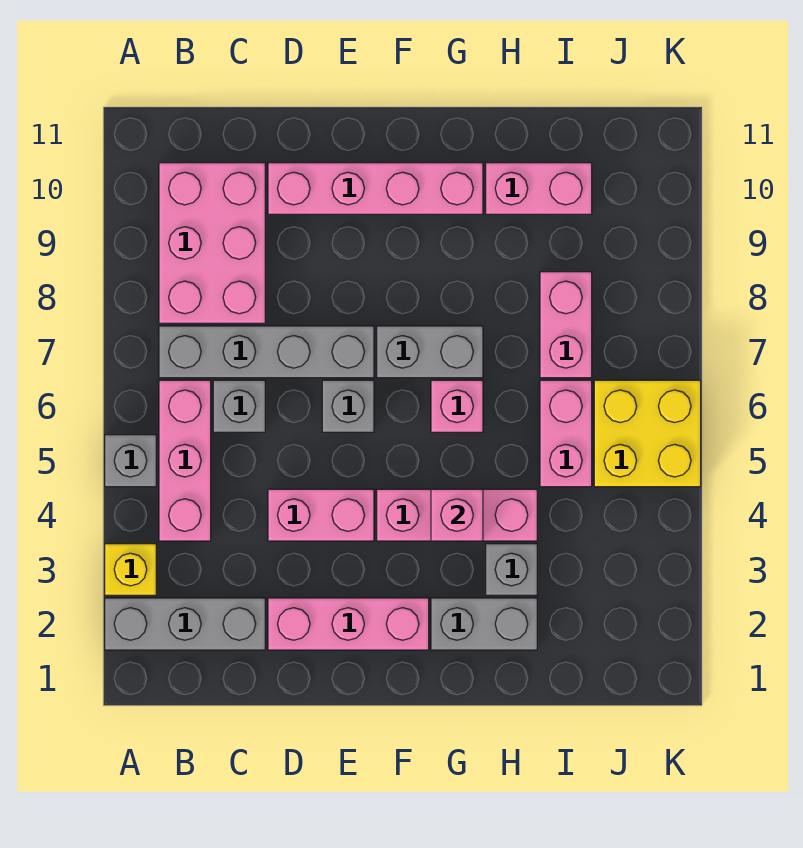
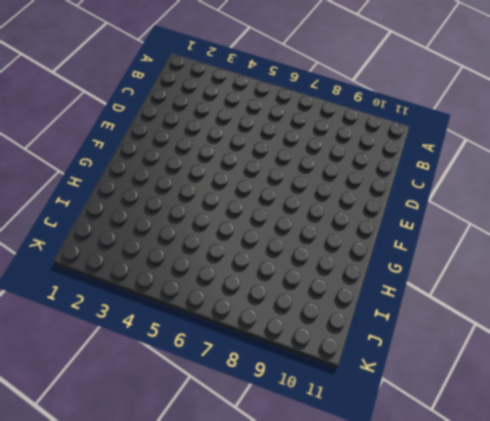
none -> grey 1x3 brick [105,598,265,650]
none -> yellow 1x1 brick [105,544,156,595]
none -> grey 1x1 brick [105,435,156,487]

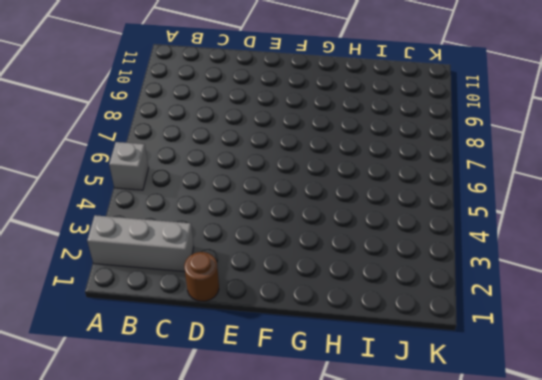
brown 1x1 round brick [184,252,219,301] -> none
none -> yellow 1x1 brick [105,544,156,595]
none -> pink 1x3 brick [159,380,211,541]
none -> grey 1x4 brick [159,326,374,378]

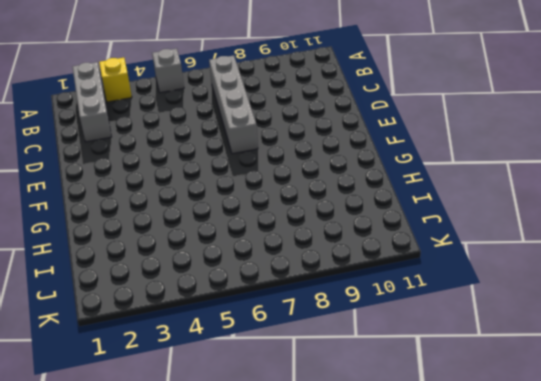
none -> pink 1x3 brick [159,380,211,541]
none -> pink 2x3 brick [159,163,265,323]
none -> grey 1x1 brick [213,380,265,432]

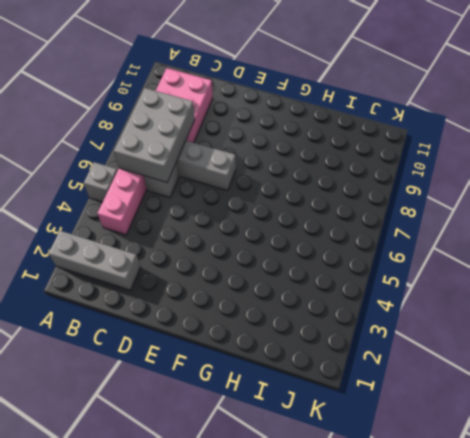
grey 2x3 brick [114,88,195,182] -> none
none -> yellow 1x1 brick [105,544,156,595]
none -> pink 1x3 brick [268,598,429,650]
none -> pink 1x2 brick [268,489,374,541]

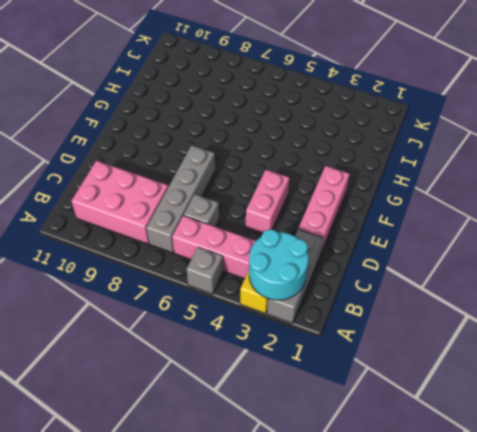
cyan 2x2 round brick [249,229,309,300] -> none
none -> pink 1x4 brick [268,163,483,214]
none -> grey 1x1 brick [322,380,374,432]
none -> pink 1x3 brick [377,489,537,541]

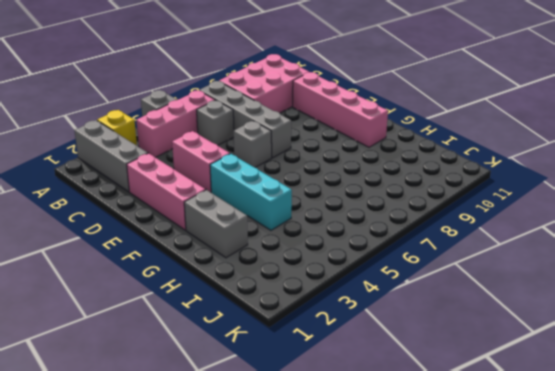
cyan 1x3 brick [210,154,292,230] -> pink 1x3 brick [377,489,537,541]
none -> grey 1x2 brick [377,326,483,378]
none -> pink 1x1 brick [431,380,483,432]
none -> grey 1x1 brick [486,544,537,595]

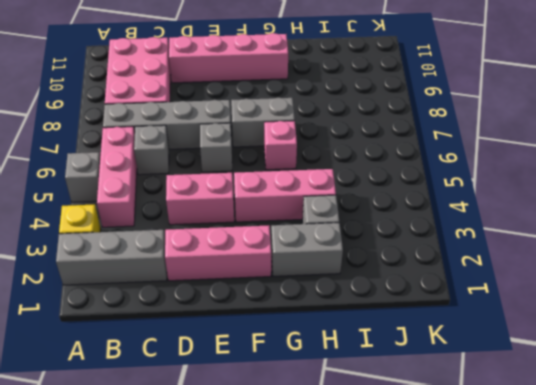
none -> pink 1x2 brick [486,163,592,214]
none -> pink 1x2 brick [540,380,592,487]
none -> pink 1x2 brick [540,272,592,378]

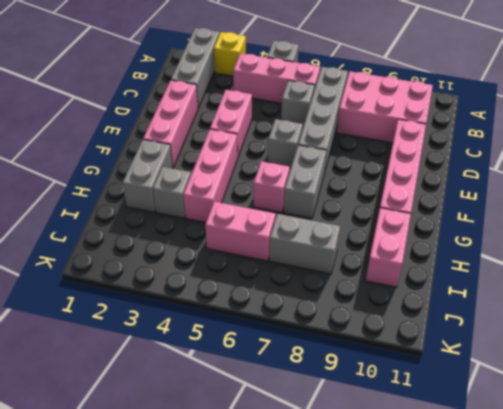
grey 1x2 brick [269,214,340,274] -> pink 1x2 brick [540,272,592,378]
none -> yellow 2x2 brick [594,380,701,487]
none -> pink 1x1 brick [431,489,483,541]

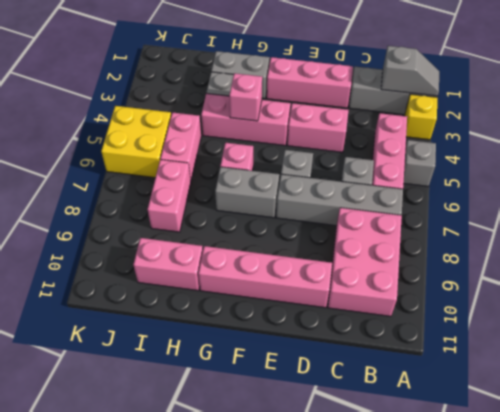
grey 1x2 slope [381,46,439,96] -> none

